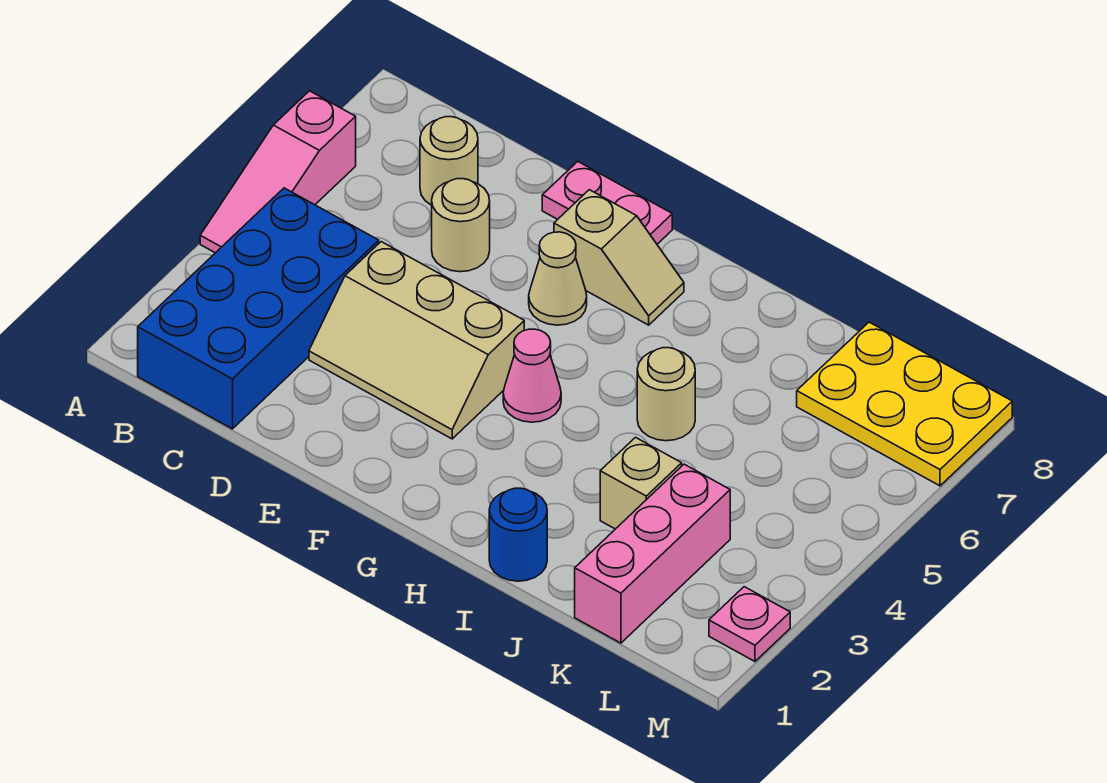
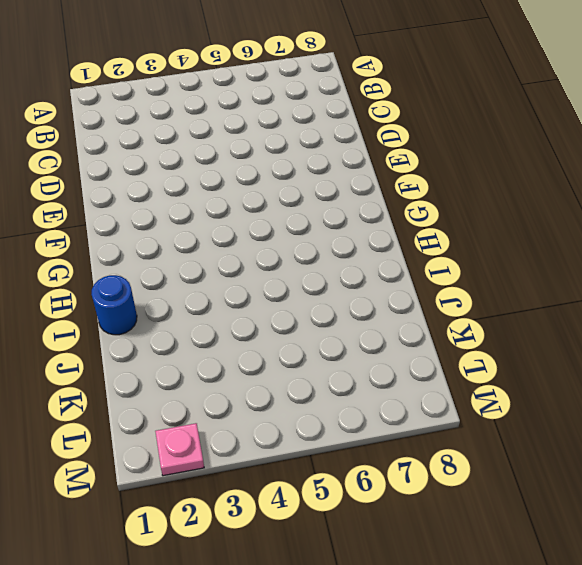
none -> pink 1x3 slope [200,91,356,253]
none -> blue 2x4 brick [138,188,379,429]
none -> tan 1x1 round brick [420,117,478,205]

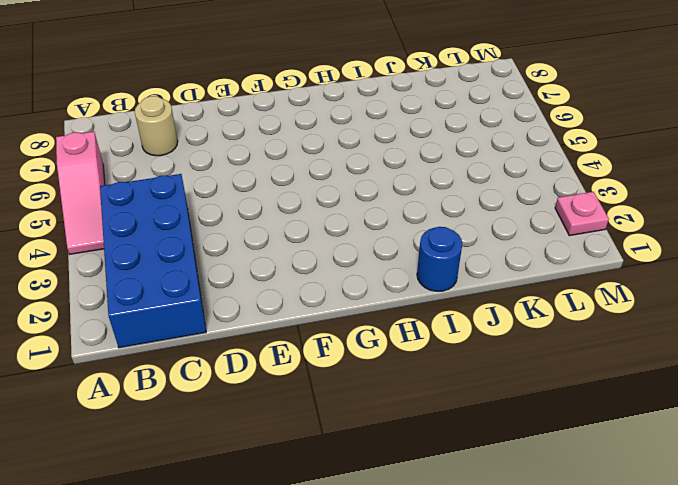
none -> tan 2x3 slope [309,242,524,439]
none -> tan 1x1 round brick [432,179,490,272]
none -> pink 1x2 plate [542,161,672,244]

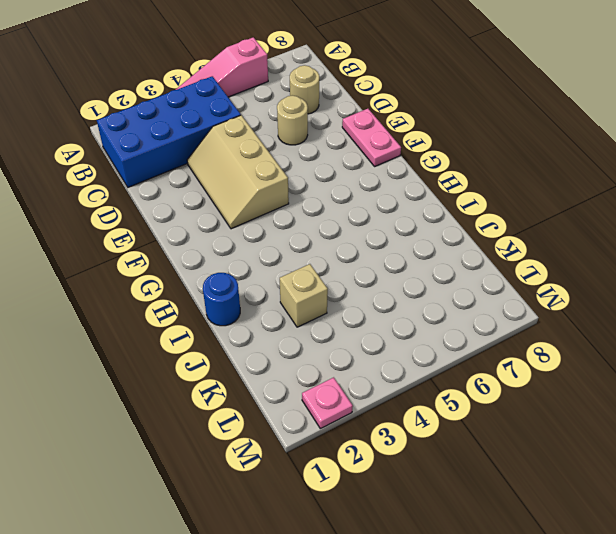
none -> tan 1x1 cone [529,232,587,325]
none -> tan 1x2 slope [554,190,684,325]
none -> pink 1x1 cone [503,329,561,422]

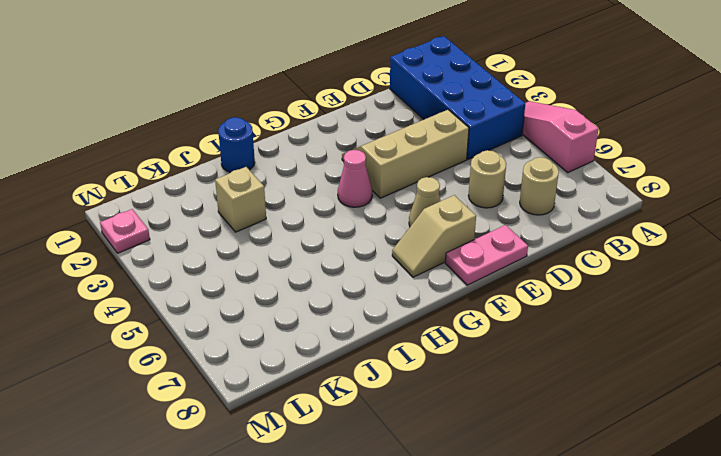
none -> tan 1x1 round brick [637,348,695,441]
none -> pink 1x3 brick [575,464,730,643]
none -> yellow 2x3 plate [797,322,1012,486]

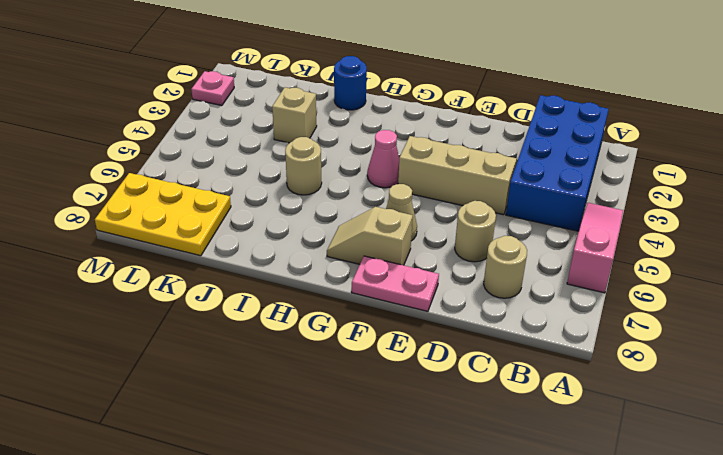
none -> pink 1x3 brick [575,464,730,643]

